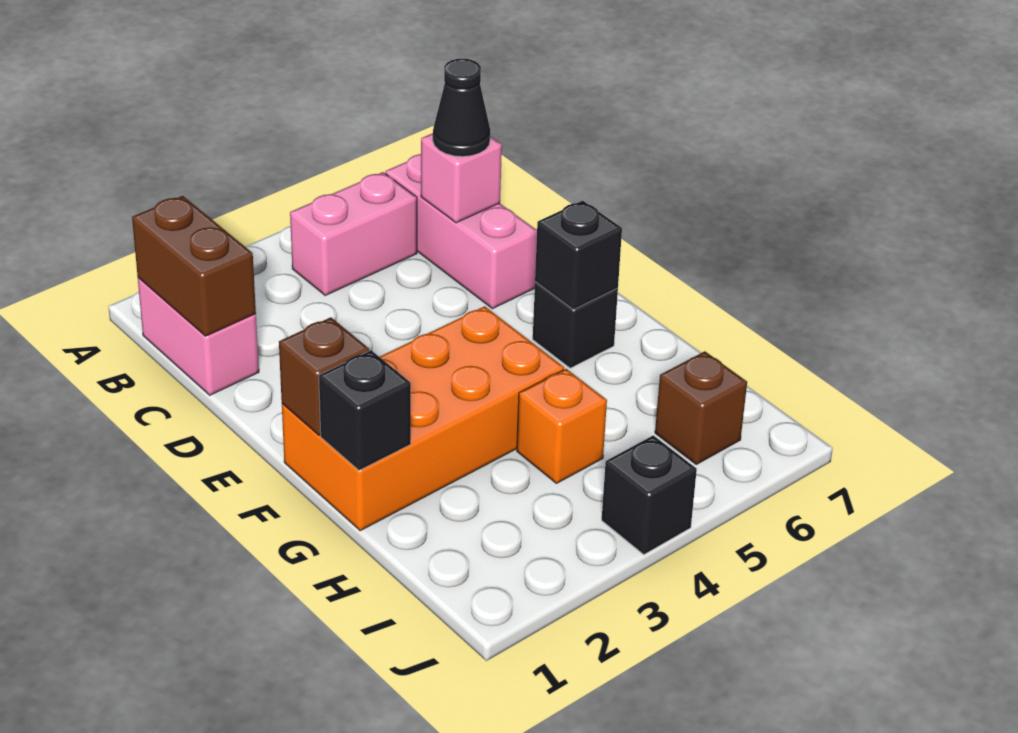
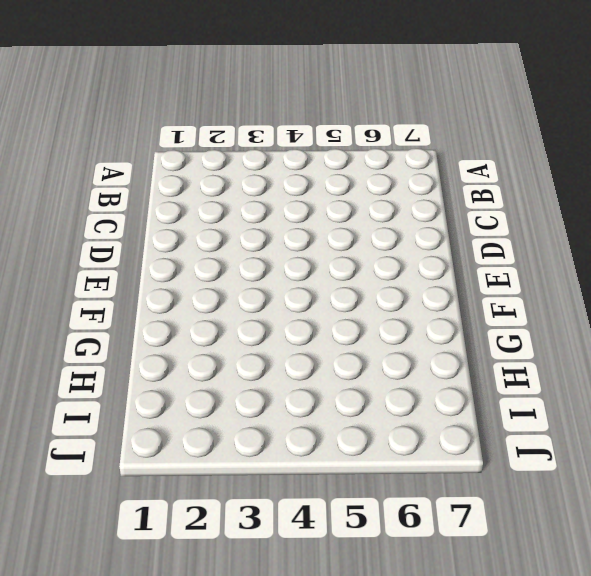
none -> pink 1x2 brick [138,278,259,395]
none -> pink 1x2 brick [290,172,417,295]
none -> pink 1x3 brick [385,154,537,309]

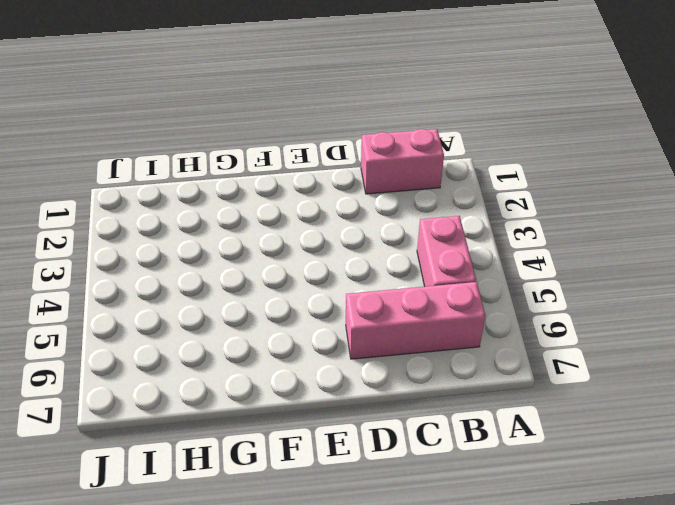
none -> orange 2x4 brick [282,306,564,531]
none -> black 1x1 brick [533,282,618,368]
none -> orange 1x1 brick [517,369,607,483]

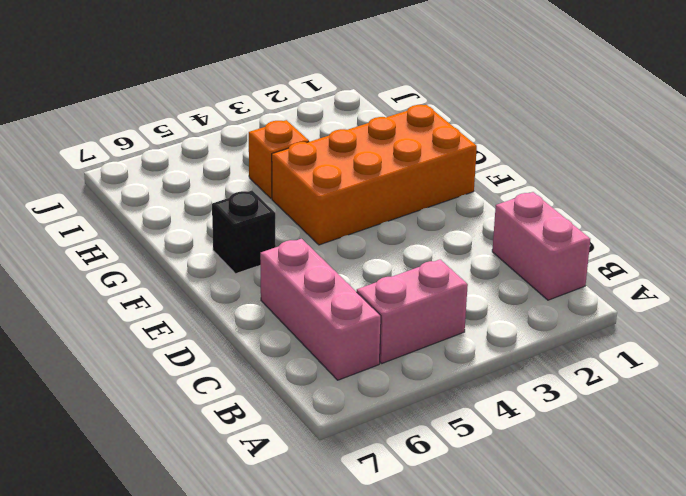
none -> brown 1x1 brick [655,351,747,464]
none -> black 1x1 brick [602,435,697,555]
none -> brown 1x2 brick [132,196,256,336]

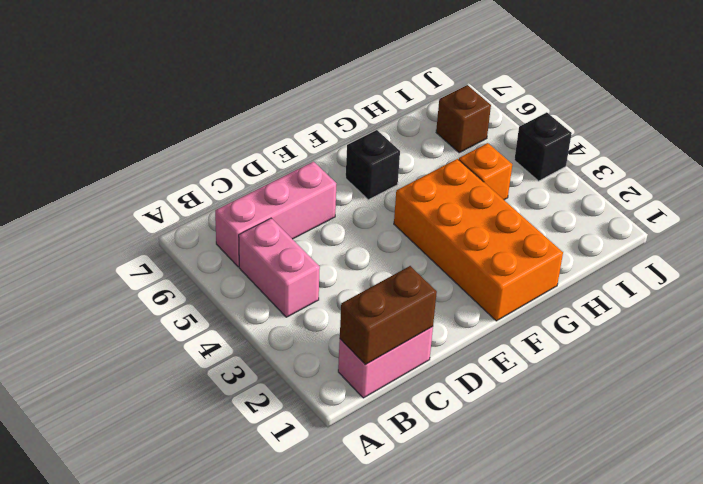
none -> pink 1x1 brick [421,133,502,223]
none -> brown 1x1 brick [279,317,369,435]
none -> black 1x1 brick [535,201,622,310]

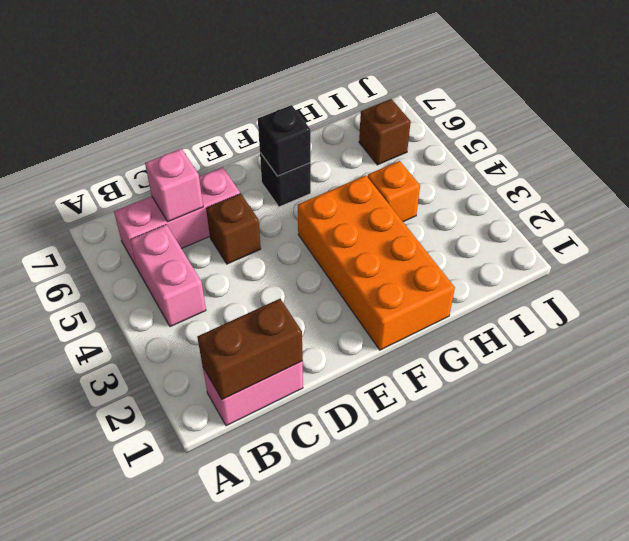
brown 1x1 brick [206,194,261,264] -> brown 1x1 brick moved to [279,317,369,435]
none -> black 1x1 brick [602,435,697,555]
none -> black 1x1 brick [319,350,411,470]
none -> black 1x1 cone [433,59,490,157]

